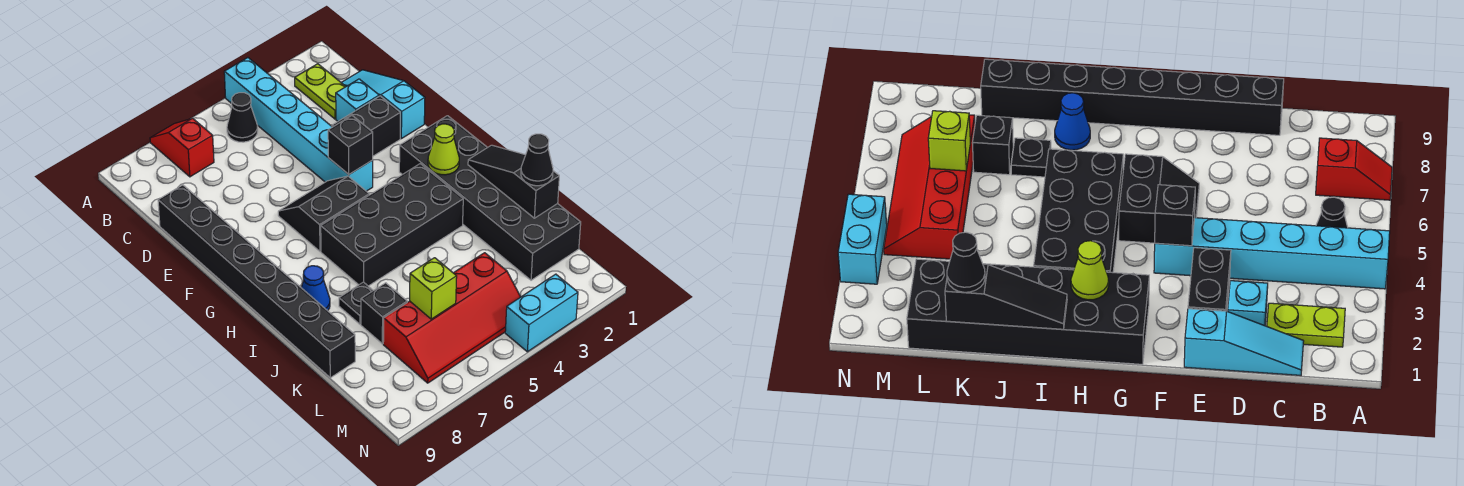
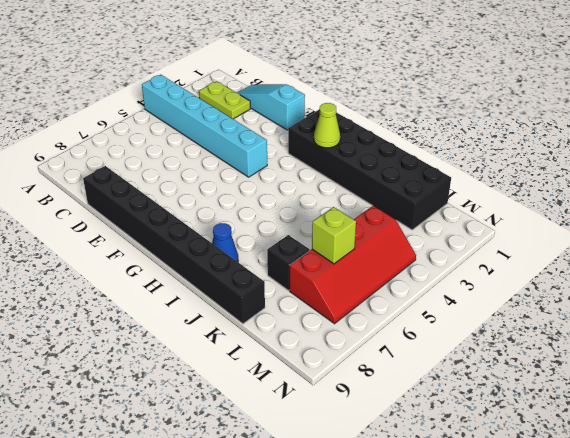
none -> red 1x2 slope [150,118,214,177]
none -> black 1x1 cone [227,93,258,142]
none -> cyan 1x1 brick [336,79,379,121]

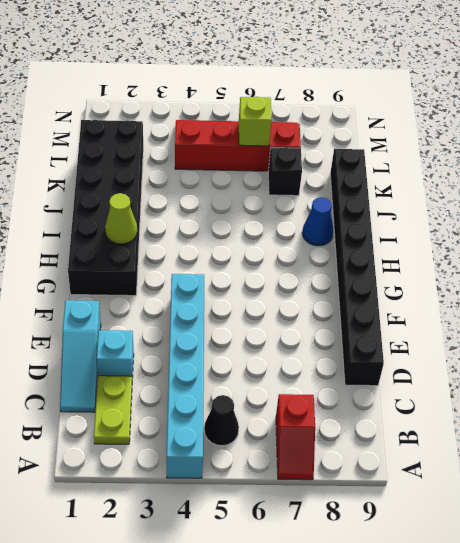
none -> black 1x2 brick [332,96,400,156]
none -> black 2x2 slope [278,176,369,252]
none -> black 2x4 brick [321,164,463,286]

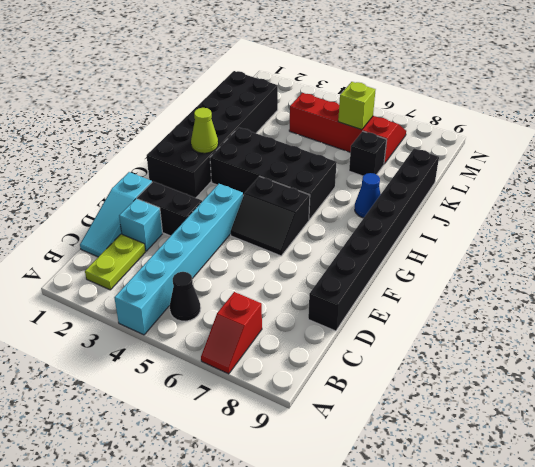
none -> black 1x1 plate [339,282,373,324]
none -> cyan 1x2 brick [505,274,578,352]
none -> black 1x1 brick [328,116,373,174]

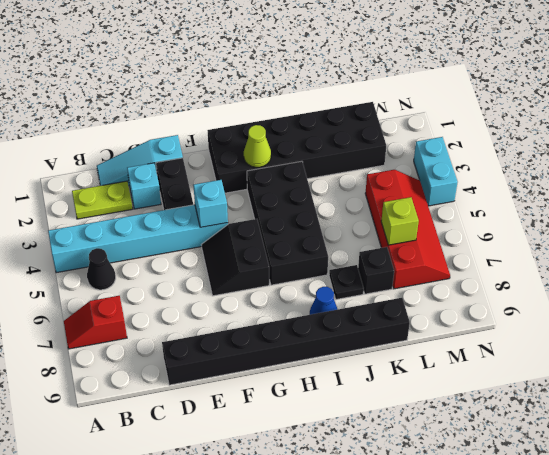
cyan 1x1 brick [193,180,228,227] -> black 1x1 brick [328,116,373,174]
none -> black 1x3 slope [468,145,559,218]
none -> black 1x1 cone [521,134,553,186]

